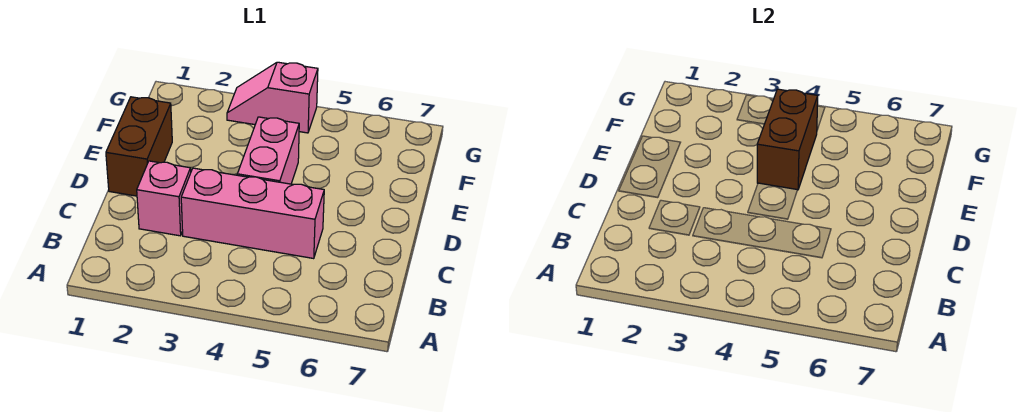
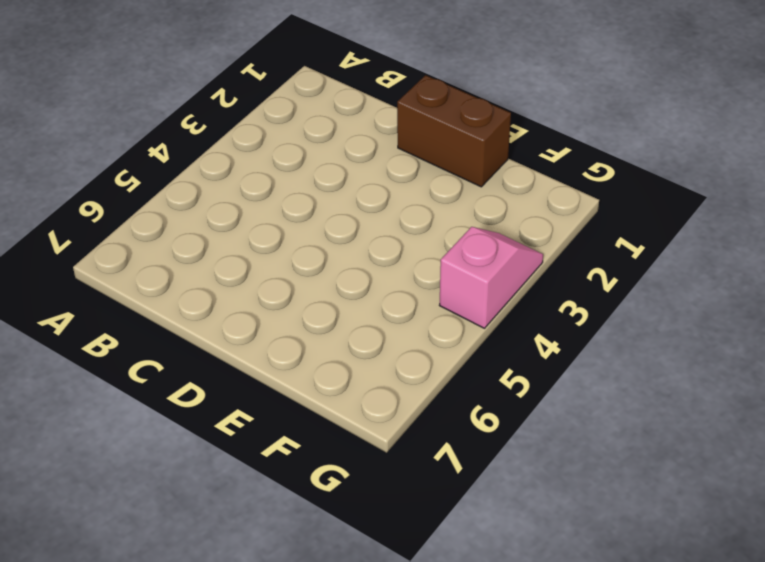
none -> pink 1x1 brick [137,161,191,236]
none -> pink 1x3 brick [181,168,324,259]

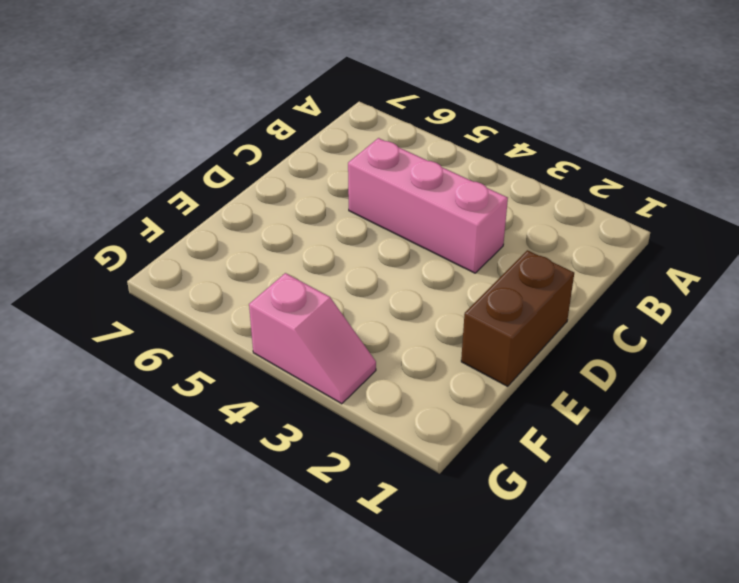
none -> pink 1x1 brick [137,161,191,236]
none -> pink 1x2 brick [237,117,299,184]

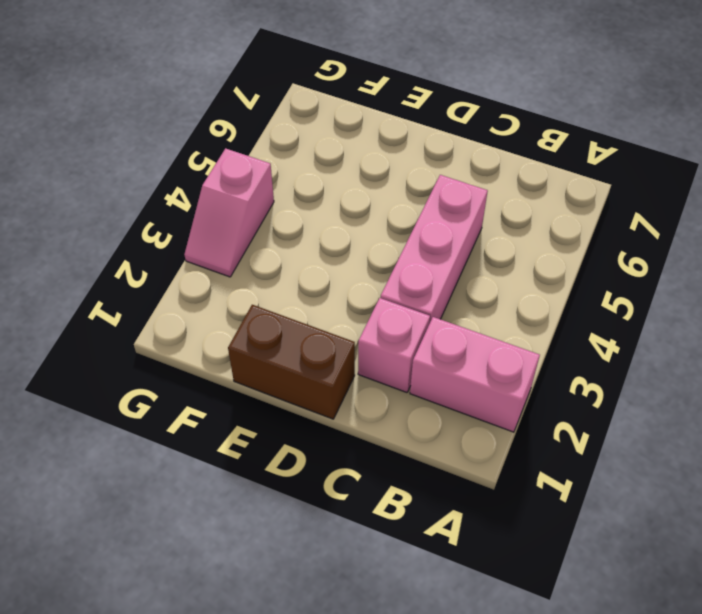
pink 1x2 brick [410,317,540,432] -> pink 1x2 brick moved to [237,117,299,184]
none -> brown 1x2 brick [757,89,818,190]

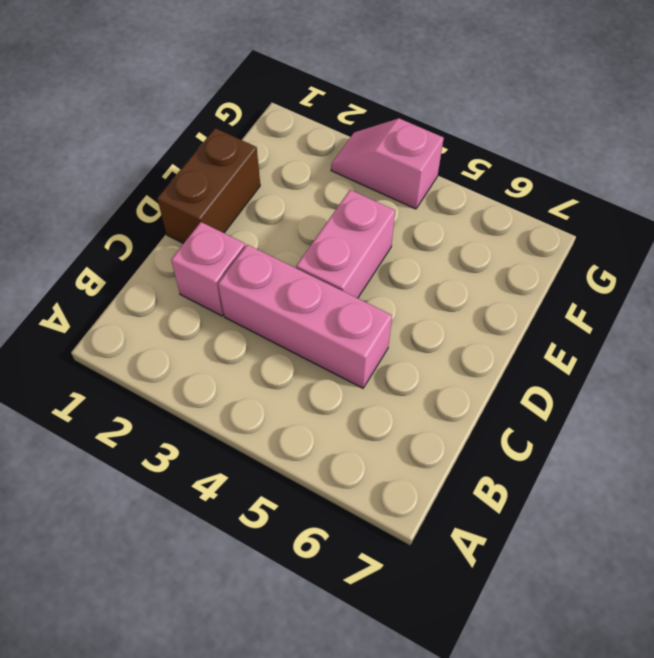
none -> brown 1x2 brick [757,89,818,190]

